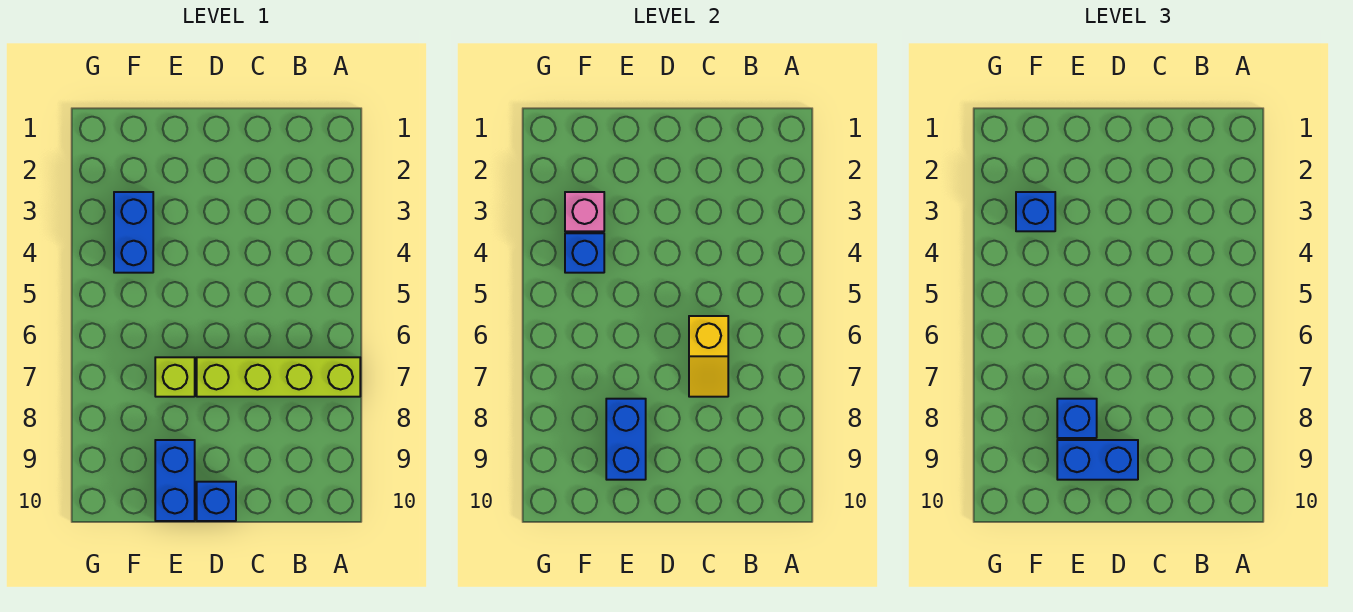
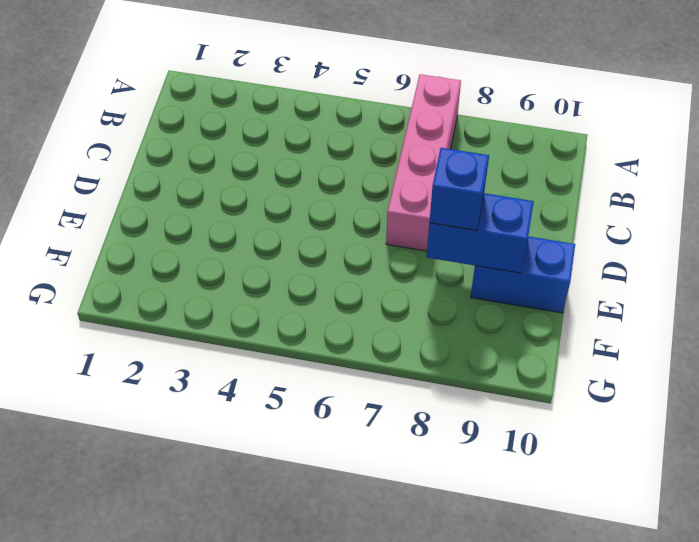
pink 1x4 brick [386,74,461,251] -> lime 1x4 brick [197,357,360,397]
none -> blue 1x1 brick [197,482,236,521]
none -> lime 1x1 brick [155,357,195,397]
none -> blue 1x2 brick [114,192,153,273]

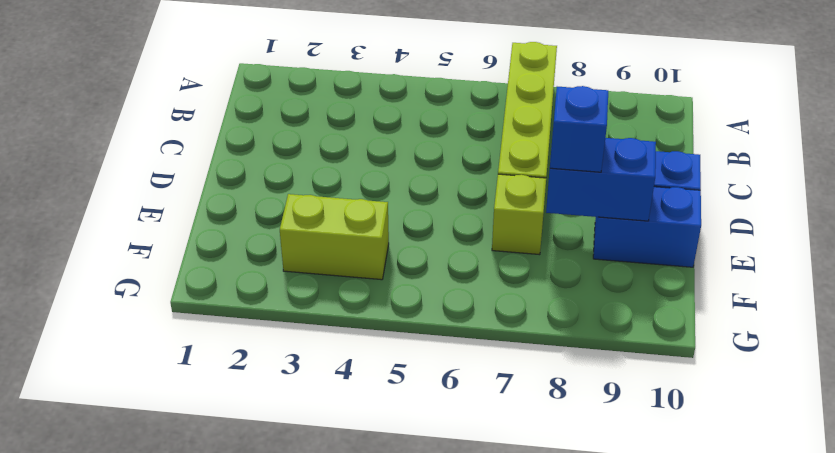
lime 1x2 brick [280,194,389,280] -> blue 1x2 brick [114,192,153,273]
none -> yellow 1x2 slope [689,316,728,397]
none -> pink 1x1 brick [565,192,604,231]
none -> blue 1x1 brick [565,233,604,273]

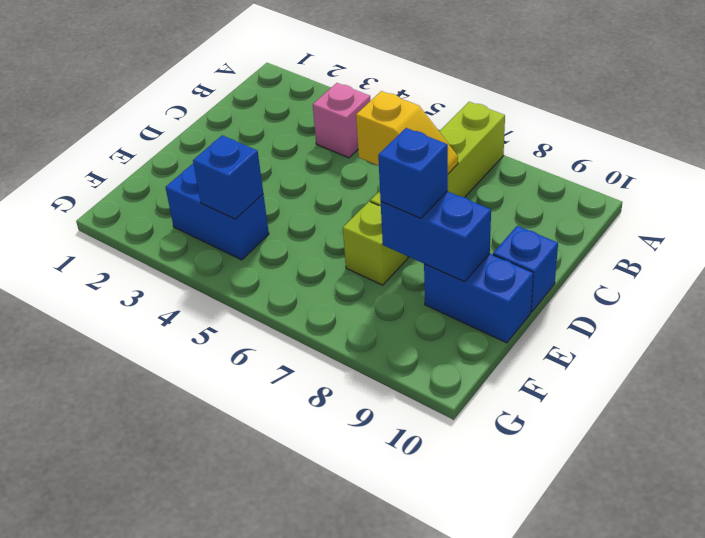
pink 1x1 brick [313,83,370,158] -> pink 1x1 brick moved to [565,192,604,231]
none -> blue 1x2 brick [1057,440,1138,480]
none -> blue 1x1 brick [1016,192,1055,231]

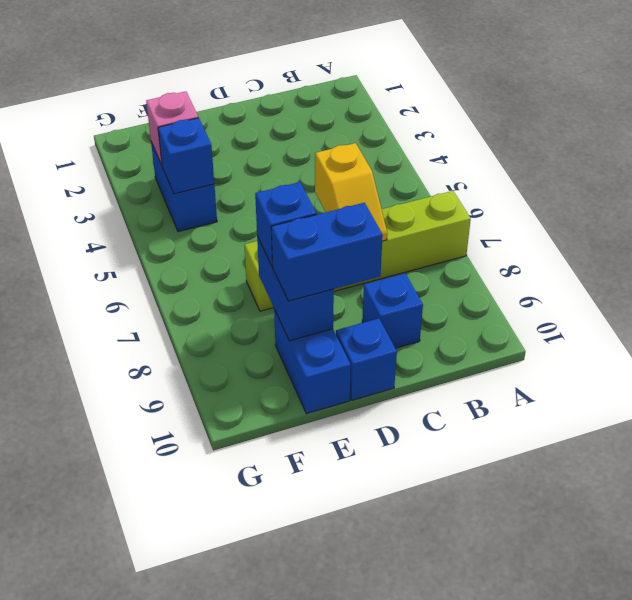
blue 1x1 brick [362,273,423,348] -> blue 1x1 brick moved to [1016,192,1055,231]

